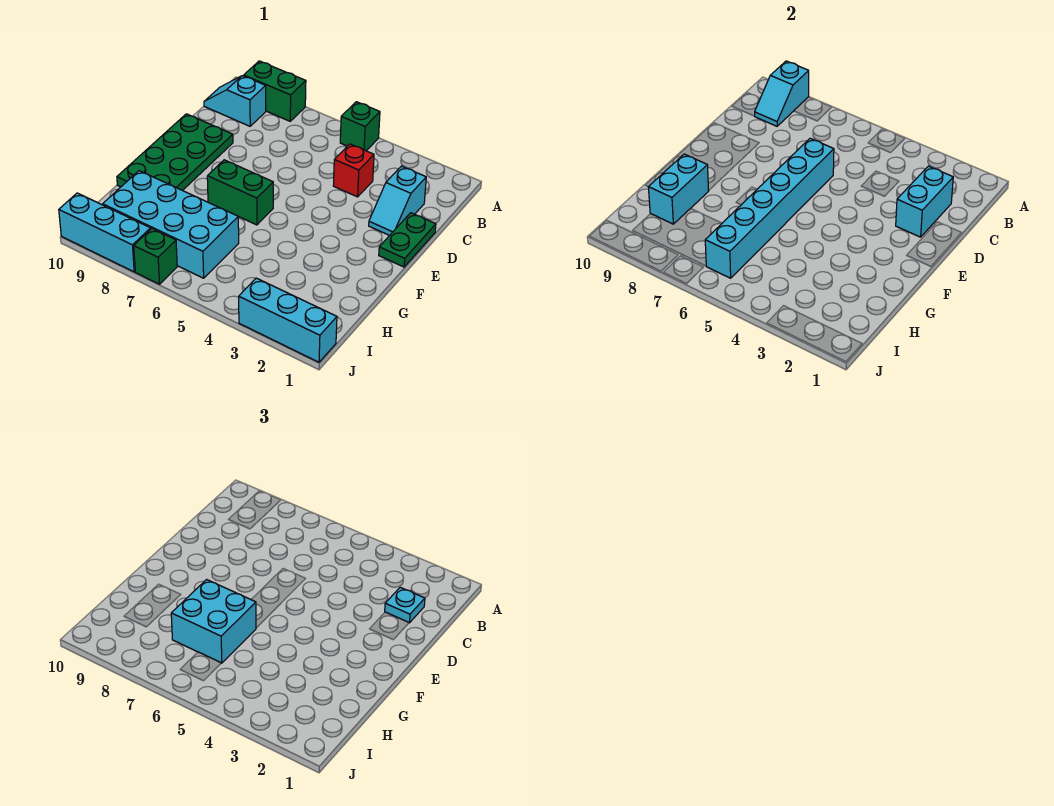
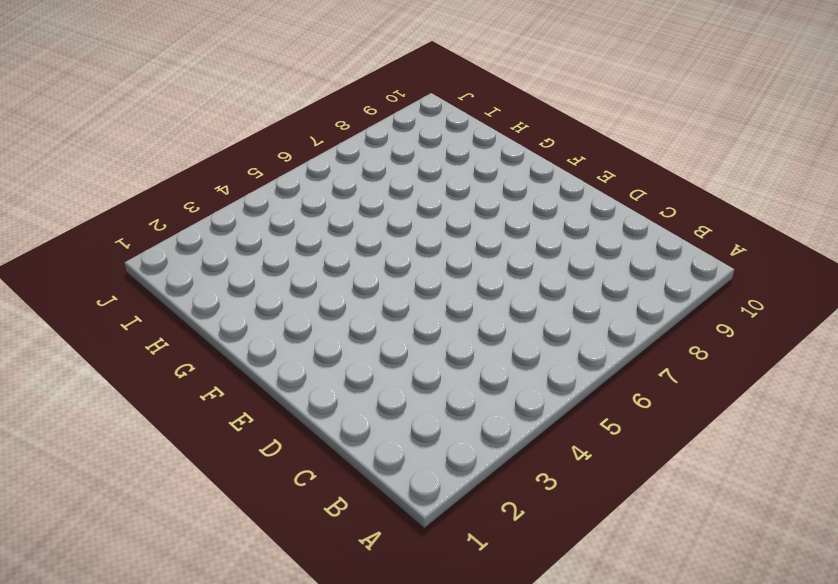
none -> green 1x1 brick [340,102,380,151]
none -> green 1x2 brick [244,61,306,121]
none -> cyan 1x2 slope [204,76,266,126]

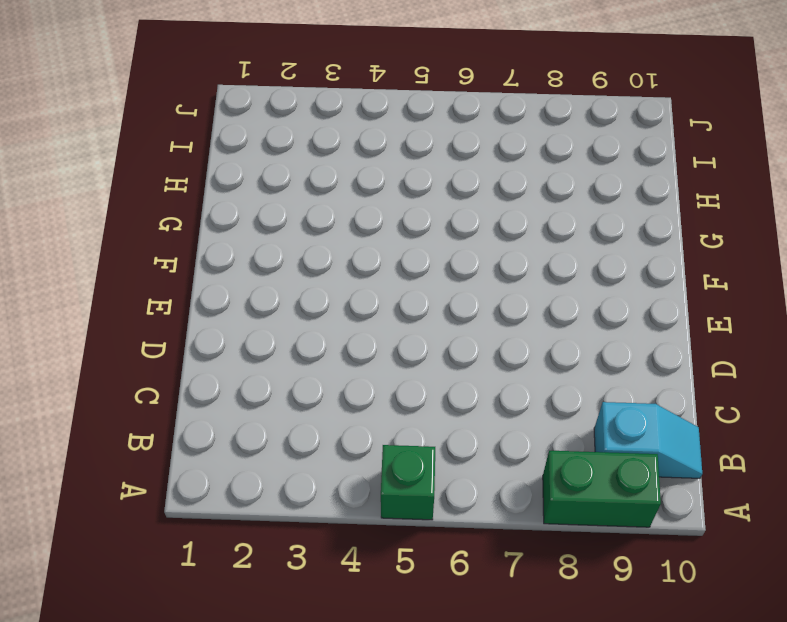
none -> cyan 1x2 slope [369,166,426,236]
none -> red 1x1 brick [333,144,374,197]
none -> green 1x2 plate [379,213,436,267]

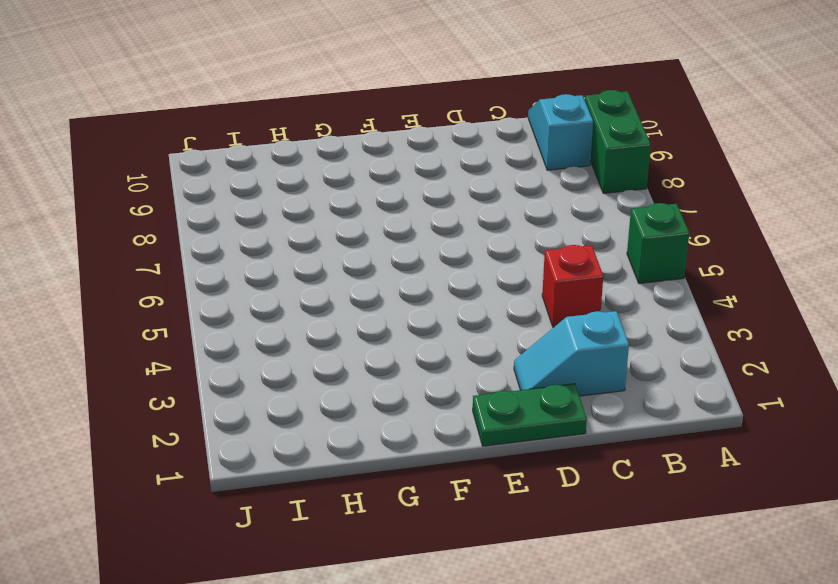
none -> green 2x4 plate [117,114,233,191]
none -> green 1x2 brick [207,160,273,225]
none -> cyan 2x4 brick [103,171,239,278]

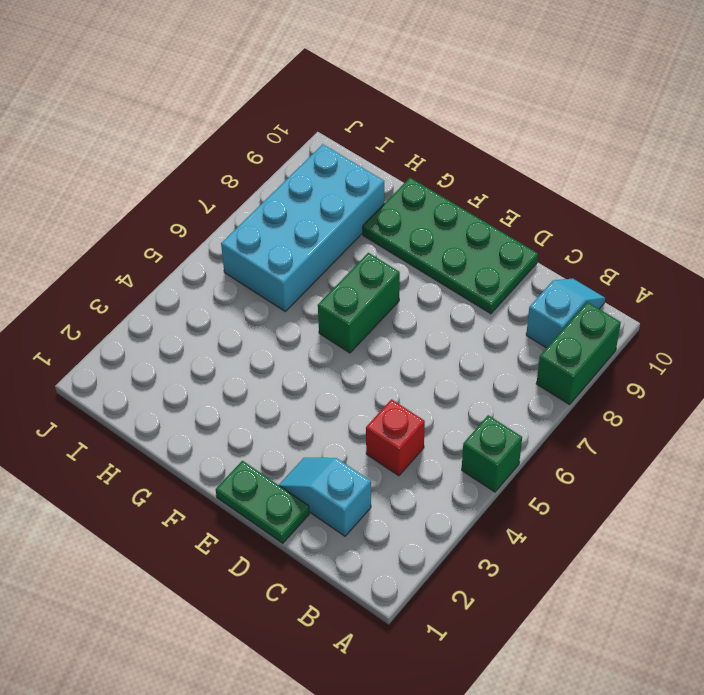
none -> cyan 1x3 brick [239,278,337,362]
none -> green 1x1 brick [134,229,177,284]
none -> cyan 1x3 brick [59,193,151,272]

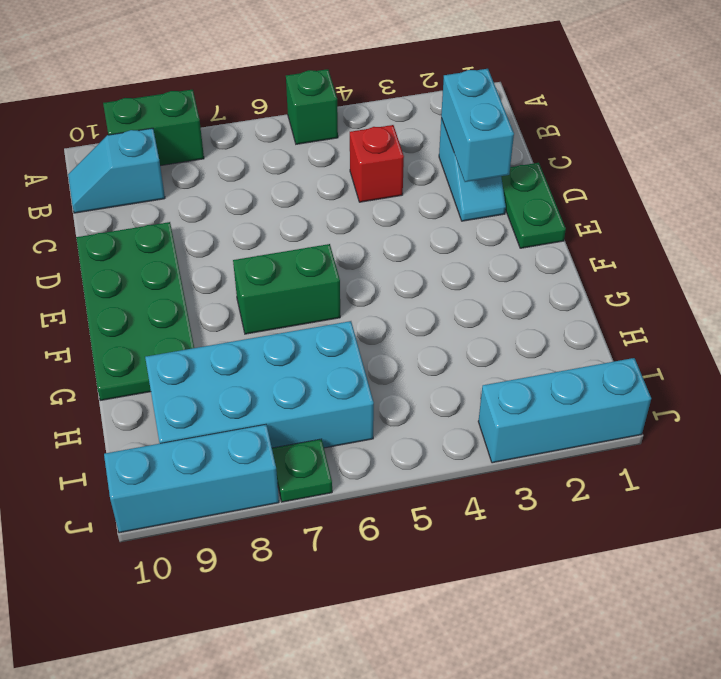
green 1x1 plate [272,439,332,502] -> green 1x1 brick [134,229,177,284]
none -> cyan 1x2 slope [755,61,809,126]
none -> cyan 1x6 brick [705,138,834,278]
none -> cyan 1x2 brick [648,154,709,224]

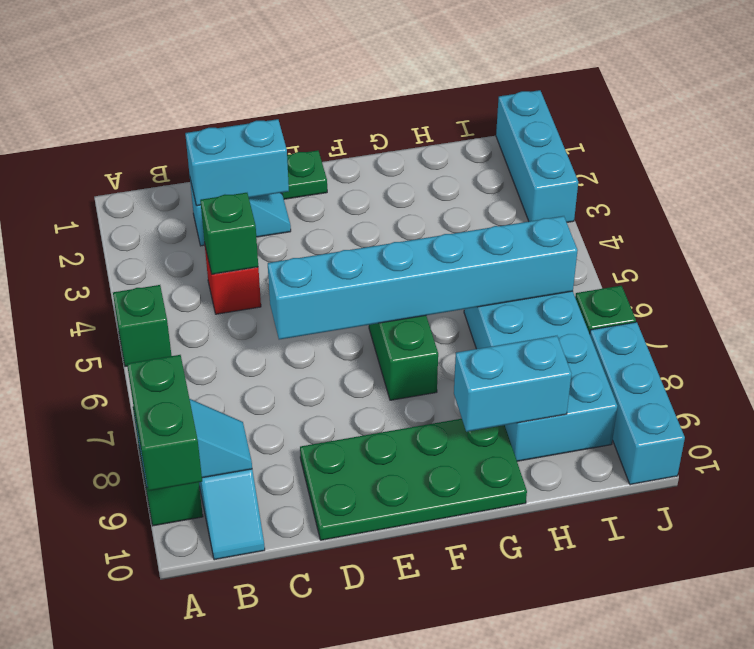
green 1x2 brick [127,355,202,491] -> none
green 1x1 brick [200,193,258,274] -> none
none -> cyan 1x1 plate [385,587,425,623]
none -> cyan 2x2 brick [171,580,256,663]

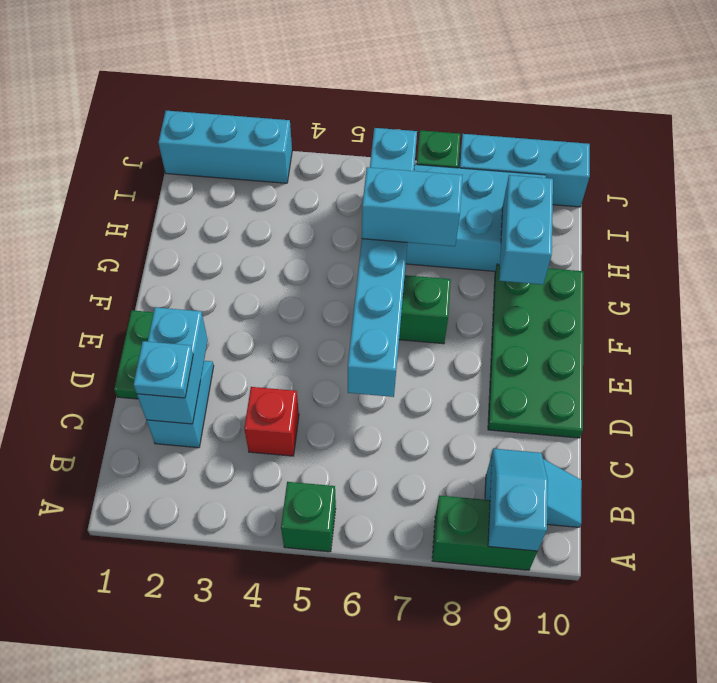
cyan 1x2 brick [362,167,463,246] -> cyan 2x2 brick [171,580,256,663]

